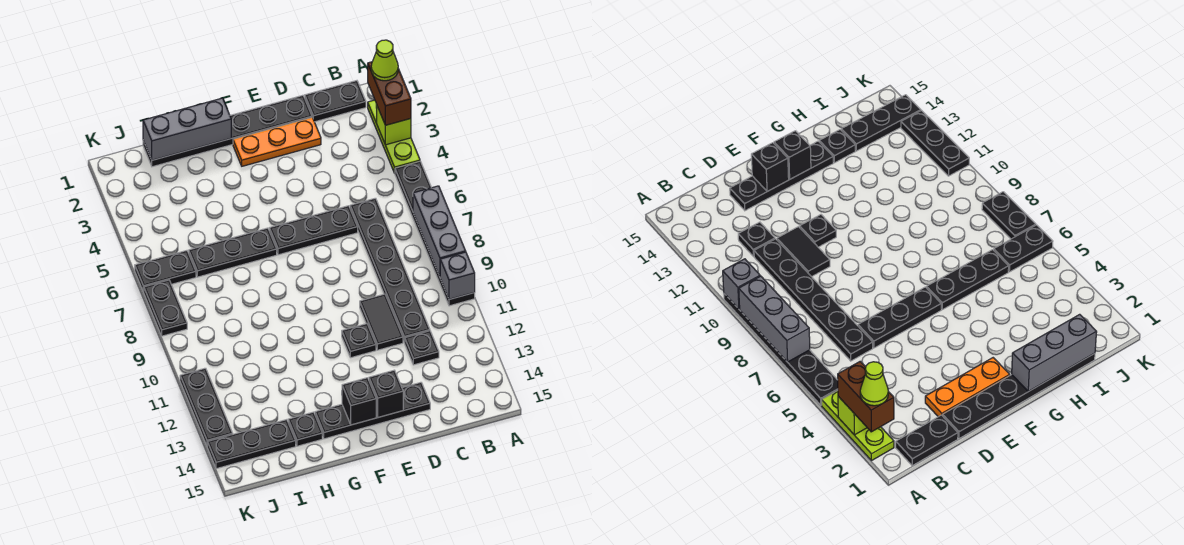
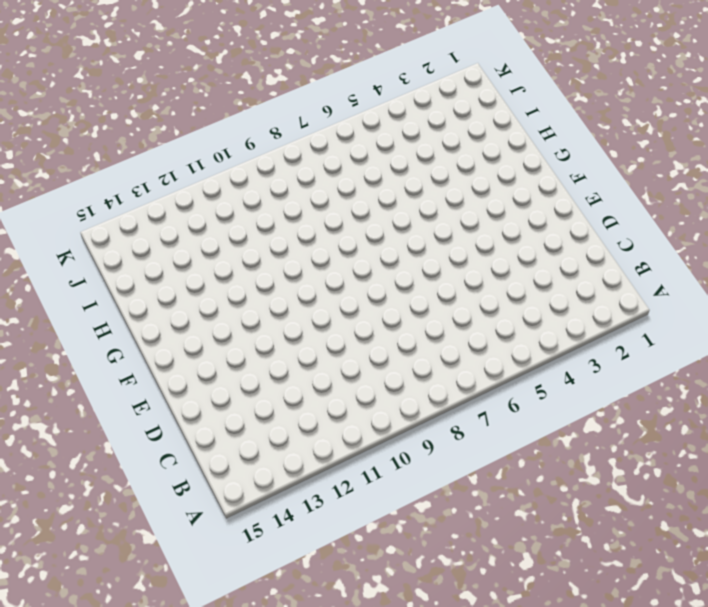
none -> lime 1x3 plate [368,100,420,173]
none -> black 1x6 plate [395,161,475,306]
none -> black 1x2 plate [305,81,366,122]

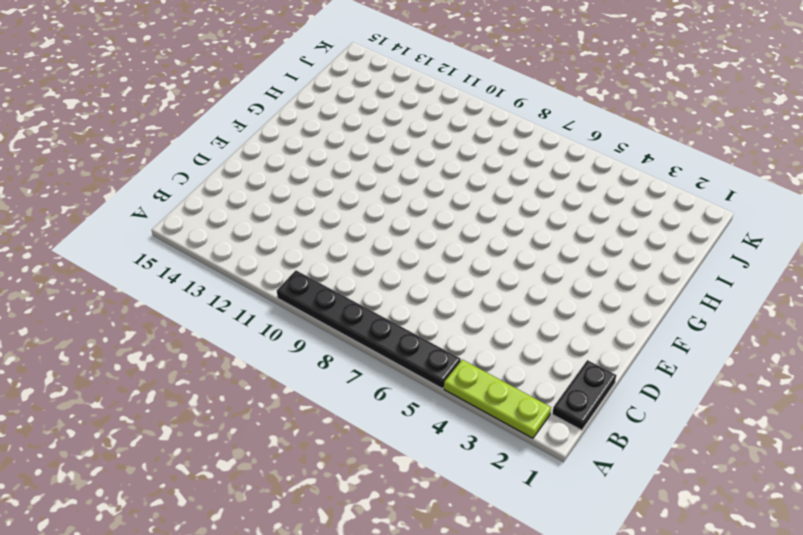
none -> black 1x6 plate [350,198,430,343]
none -> black 1x1 plate [405,331,439,365]
none -> black 1x6 plate [143,95,312,167]

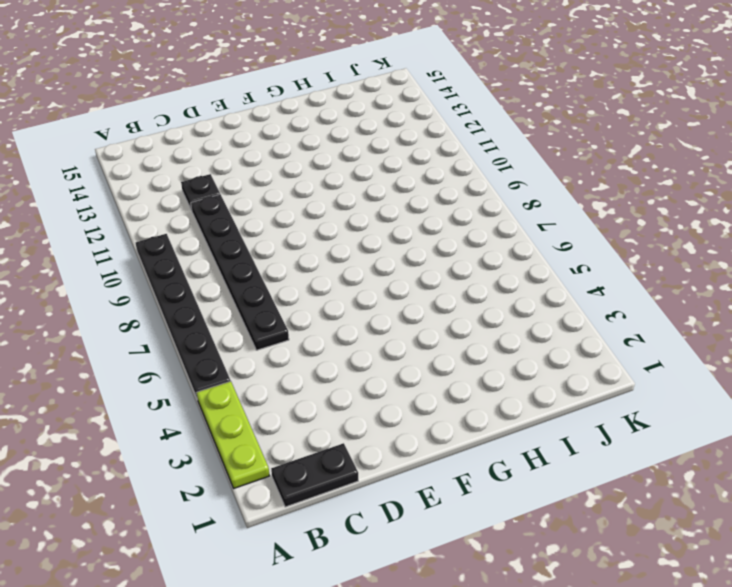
none -> black 1x6 plate [143,95,312,167]
none -> orange 1x3 plate [233,118,321,166]
none -> black 1x3 plate [269,206,358,255]

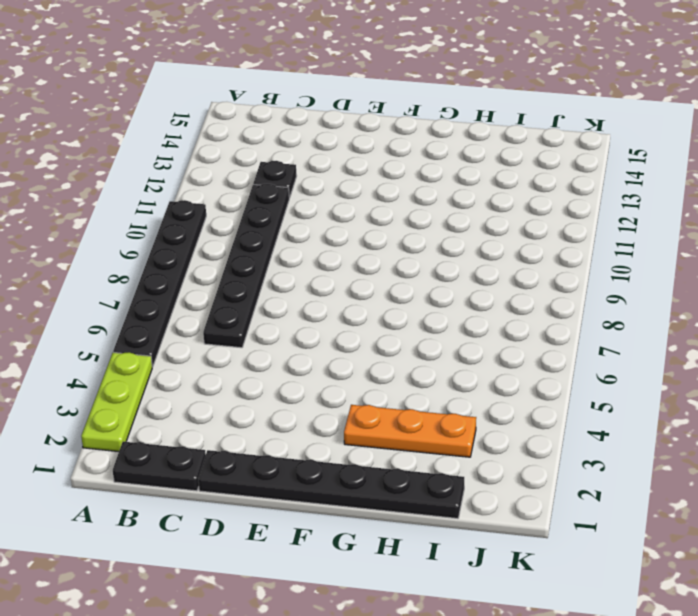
orange 1x3 plate [344,405,476,457] -> orange 1x3 plate moved to [233,118,321,166]
none -> black 1x3 plate [269,206,358,255]
none -> black 1x2 tile [360,294,403,350]
none -> black 1x4 plate [315,382,430,439]

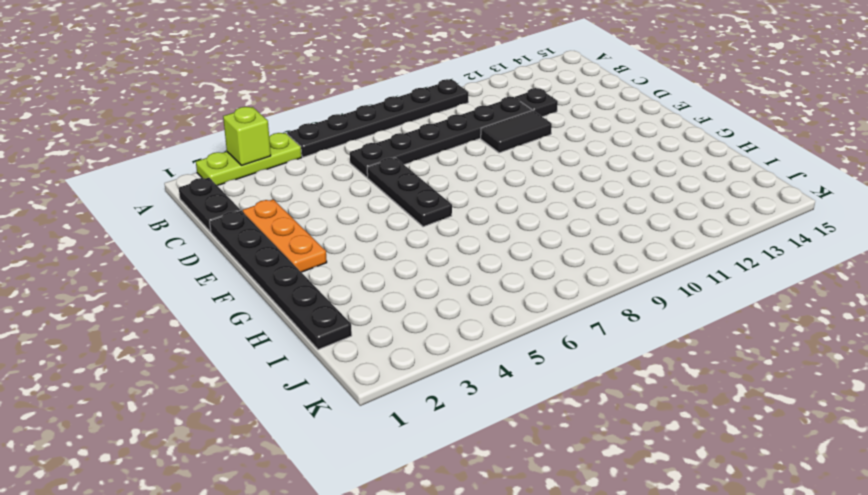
none -> black 1x4 plate [315,382,430,439]
none -> black 1x1 plate [342,324,376,358]
none -> black 1x3 plate [189,228,277,277]

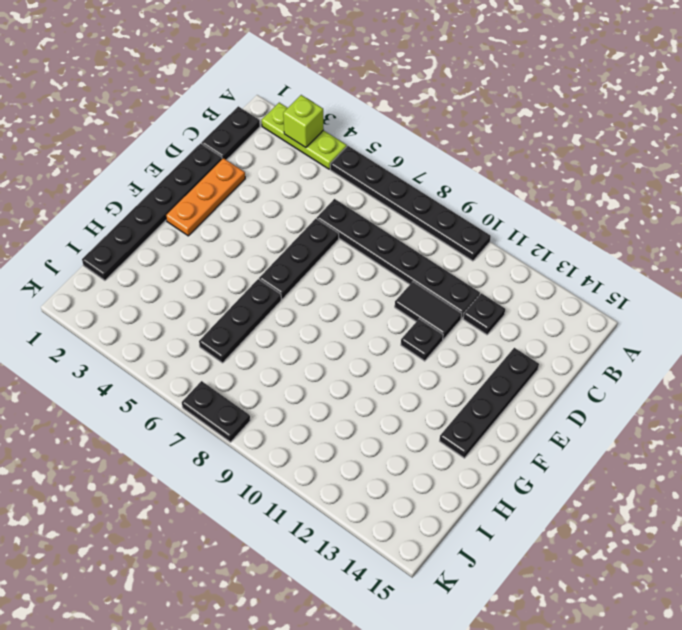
none -> black 1x1 plate [288,412,322,446]
none -> black 1x3 plate [207,420,296,469]
none -> black 1x2 plate [135,251,196,292]

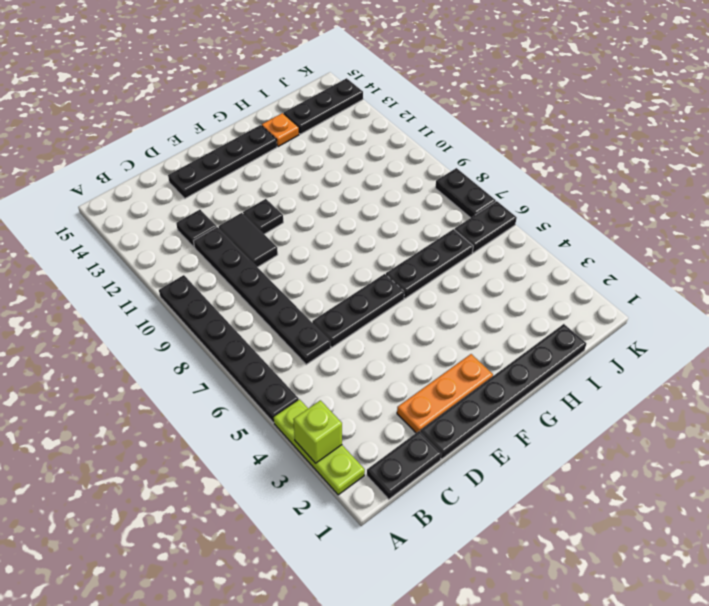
orange 1x1 plate [262,113,299,147] -> black 1x1 plate [288,412,322,446]
none -> black 1x3 plate [180,368,233,446]
none -> grey 1x3 brick [413,186,466,277]
none -> grey 1x1 brick [440,252,475,299]

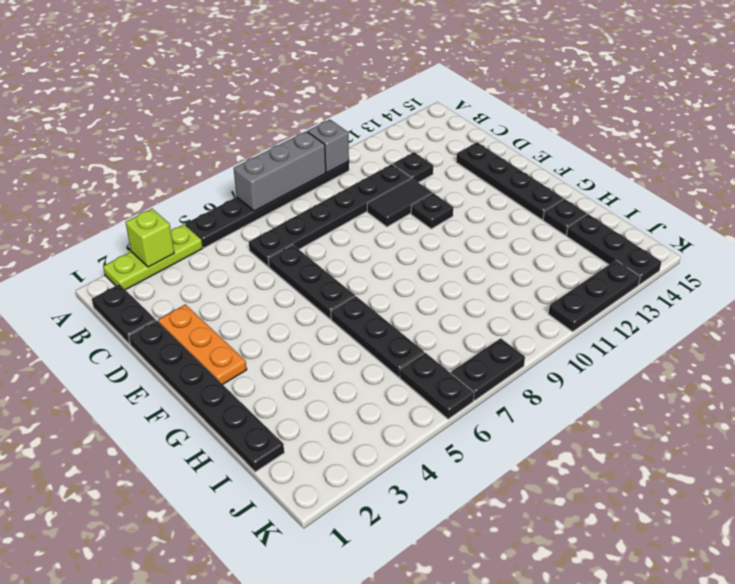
none -> black 1x1 brick [369,370,403,417]
none -> black 1x1 brick [342,378,376,425]
none -> grey 1x3 brick [143,98,231,160]

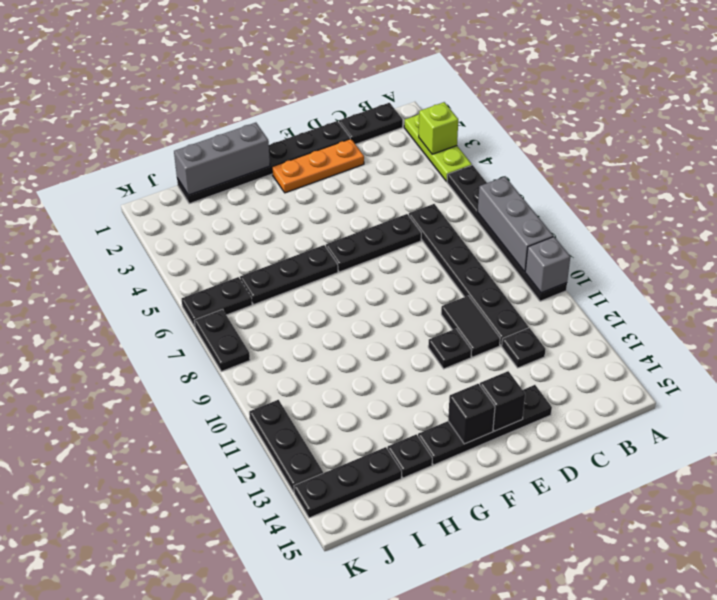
none -> brown 1x2 brick [368,62,411,125]
none -> lime 1x1 cone [371,40,398,81]

